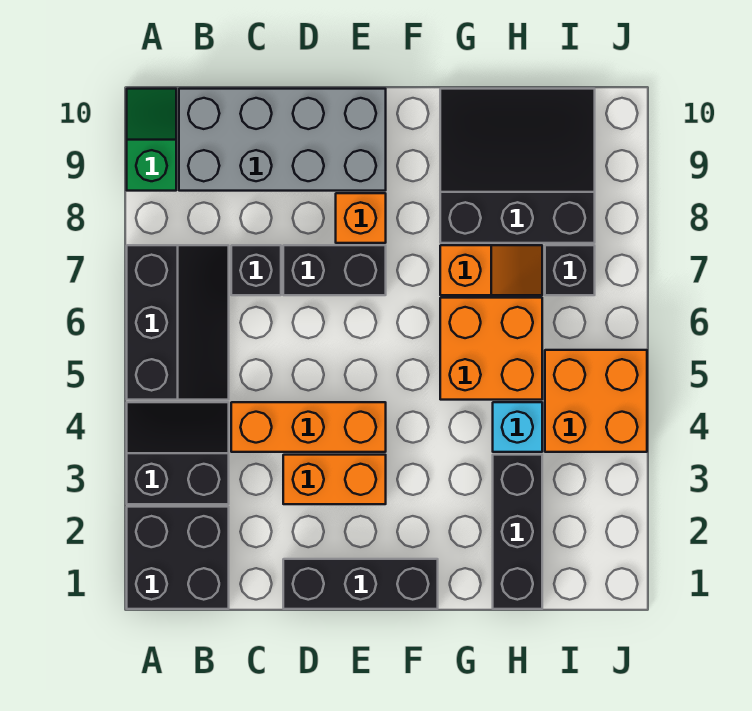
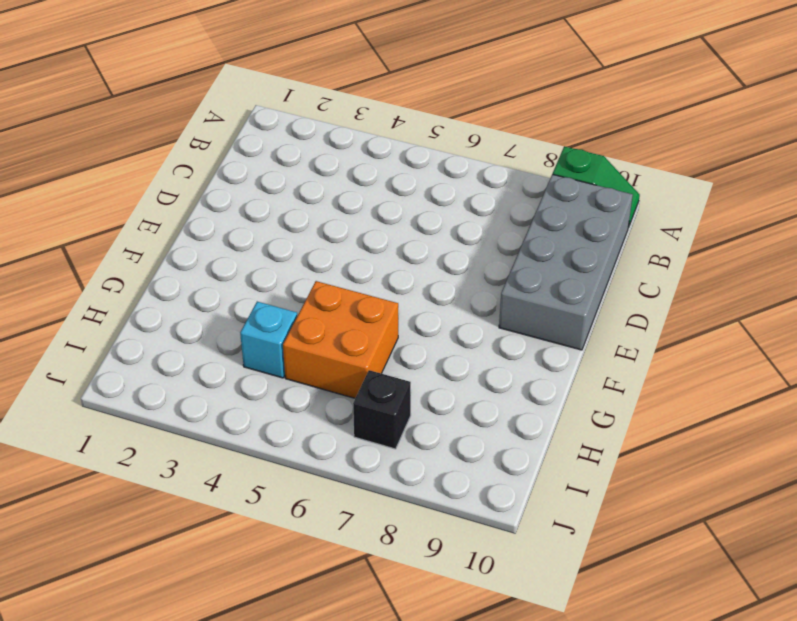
none -> black 2x2 brick [127,507,229,609]
none -> black 2x2 slope [127,402,229,504]
none -> black 2x3 slope [127,245,229,400]

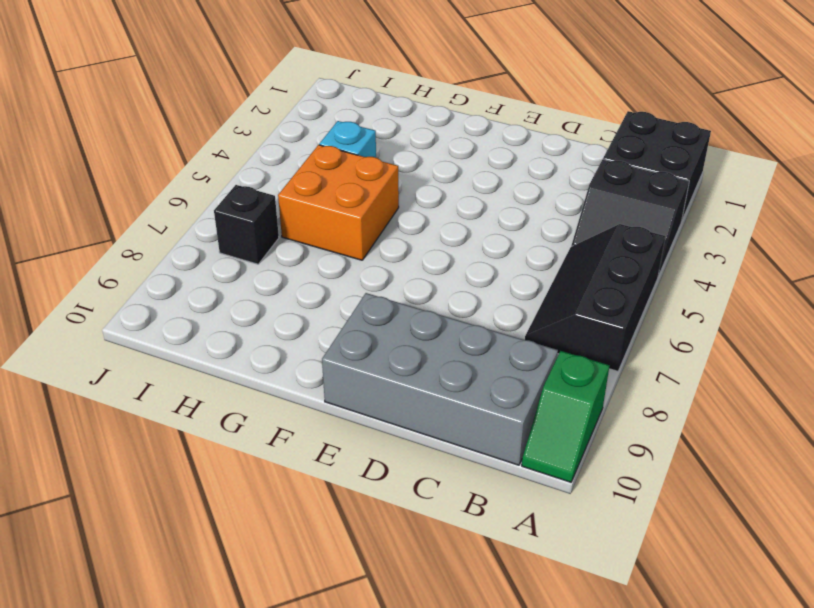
none -> orange 1x3 brick [231,402,386,452]
none -> black 1x1 brick [231,245,281,295]
none -> black 1x3 brick [283,559,438,609]

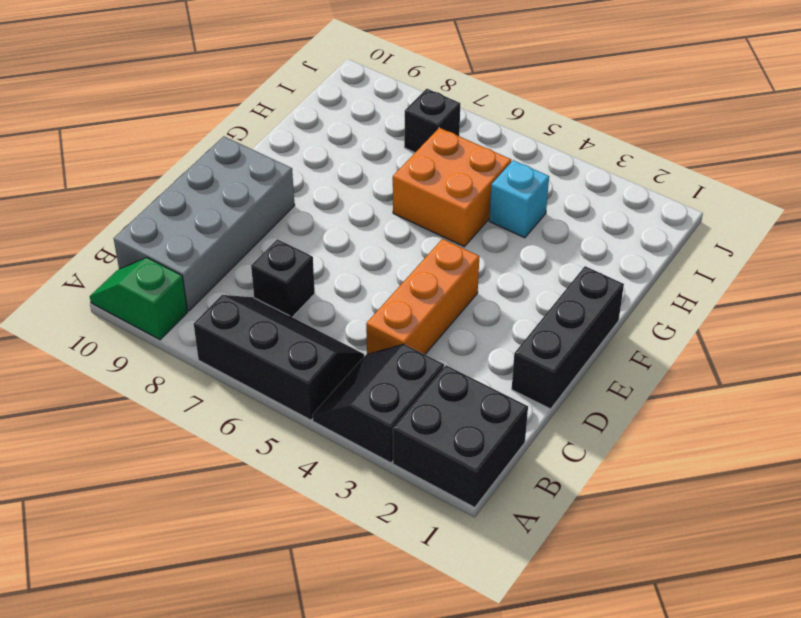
none -> orange 1x2 brick [283,455,386,504]
none -> black 1x2 brick [283,245,386,295]
none -> orange 1x1 brick [336,193,386,243]

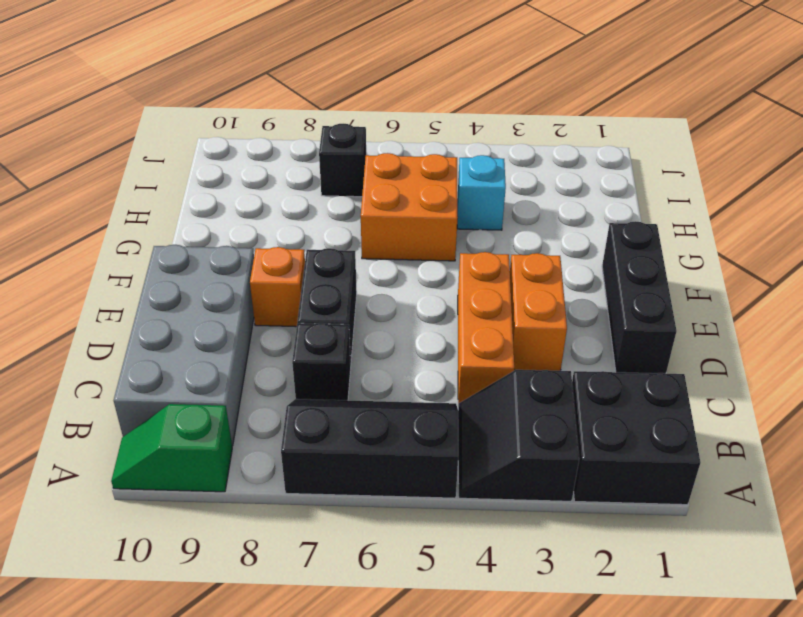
none -> orange 1x2 slope [440,245,542,295]
none -> black 3x3 slope [440,89,595,243]
none -> black 1x3 brick [493,455,542,609]

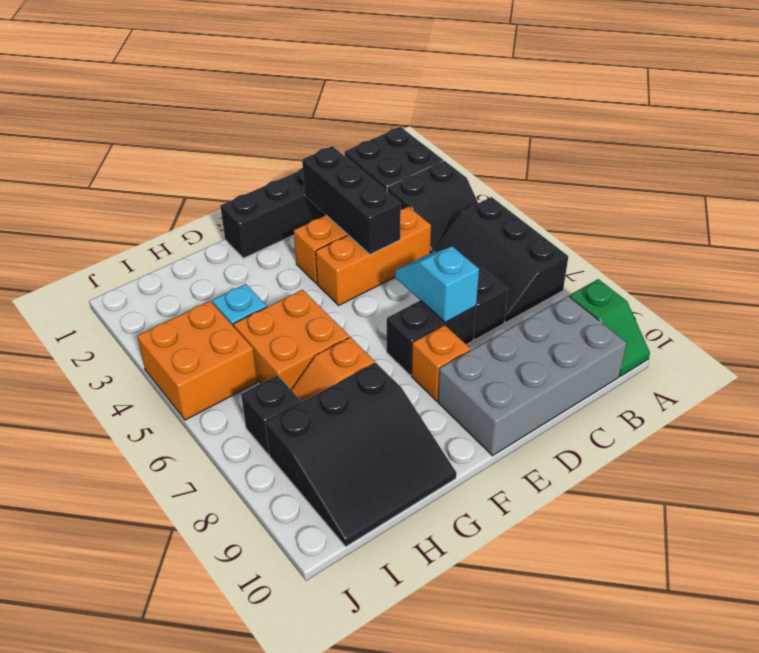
black 1x3 brick [302,146,401,255] -> black 1x3 brick moved to [493,455,542,609]
cyan 1x2 slope [395,246,479,323] -> none

